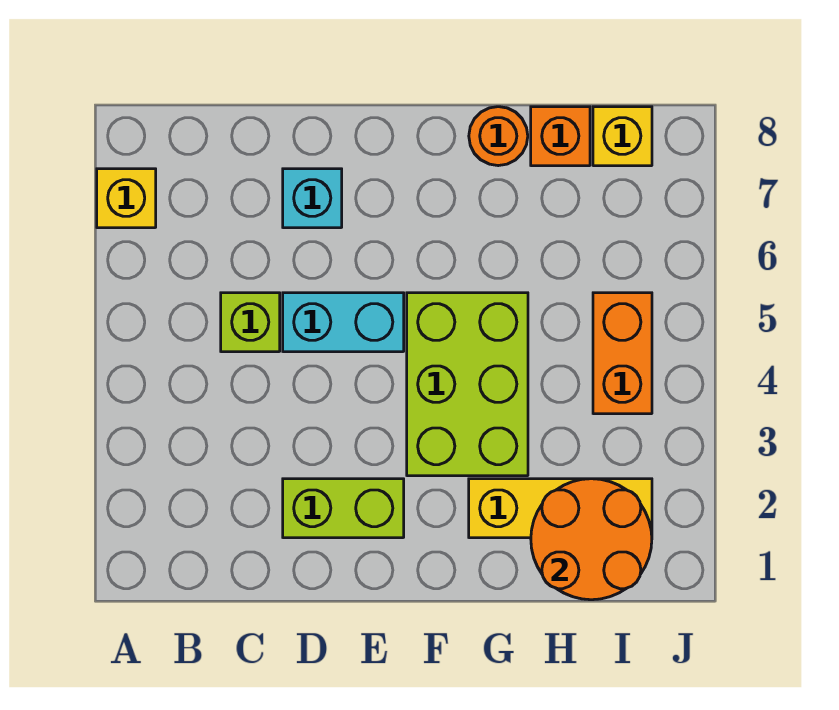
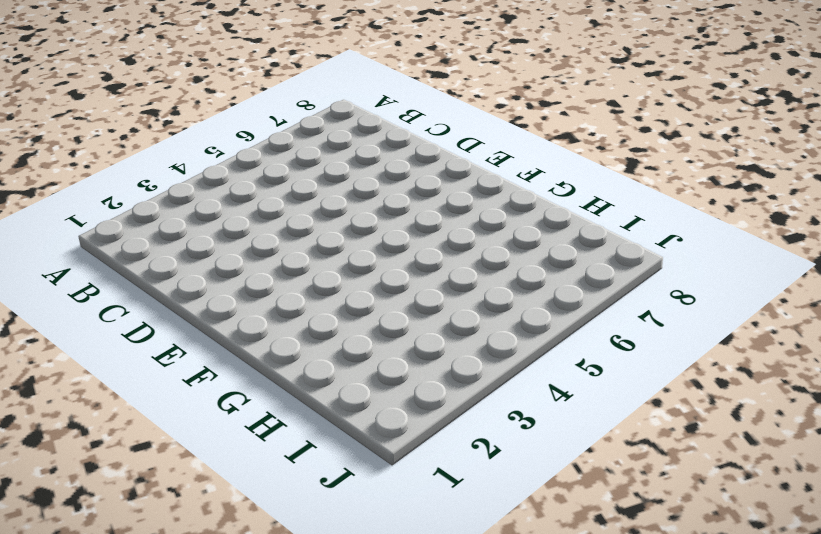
none -> yellow 1x1 brick [97,169,156,228]
none -> lime 1x1 brick [221,293,280,352]
none -> lime 1x2 brick [283,479,404,538]

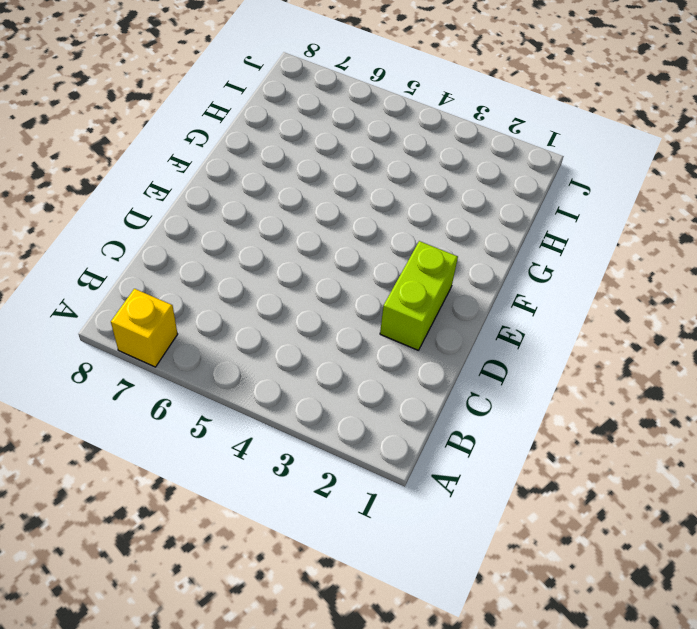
none -> lime 1x1 brick [221,293,280,352]
none -> cyan 1x2 brick [283,293,404,352]
none -> cyan 1x1 brick [283,169,342,228]

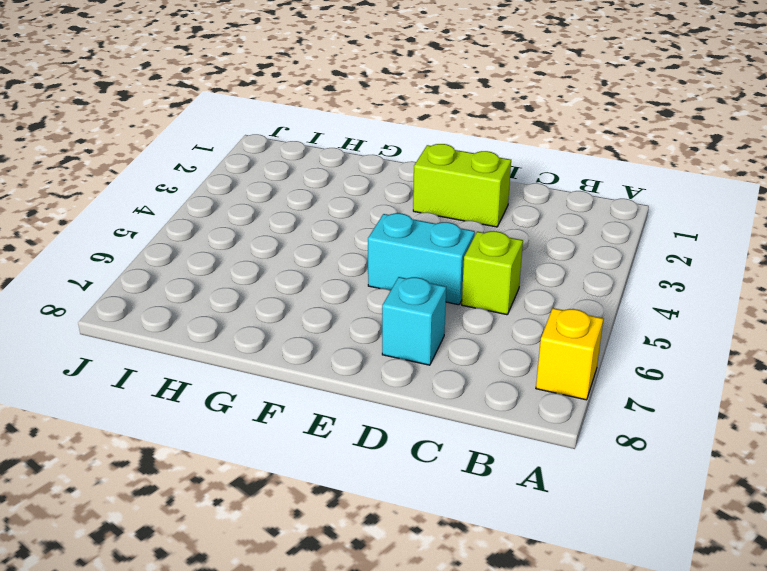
none -> lime 2x3 brick [407,293,528,476]
none -> yellow 1x3 brick [469,479,652,538]
none -> orange 1x1 round brick [469,107,528,166]

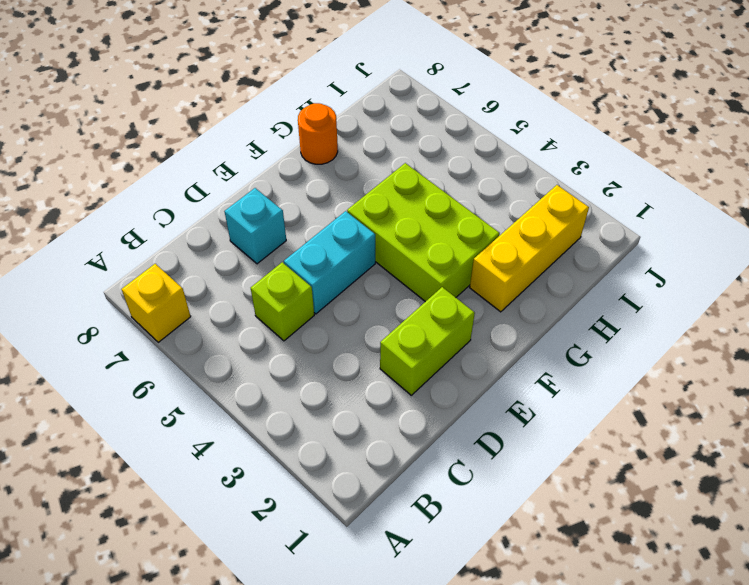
none -> orange 1x1 brick [531,107,590,166]
none -> orange 1x2 brick [593,293,652,414]
none -> yellow 1x1 brick [593,107,652,166]

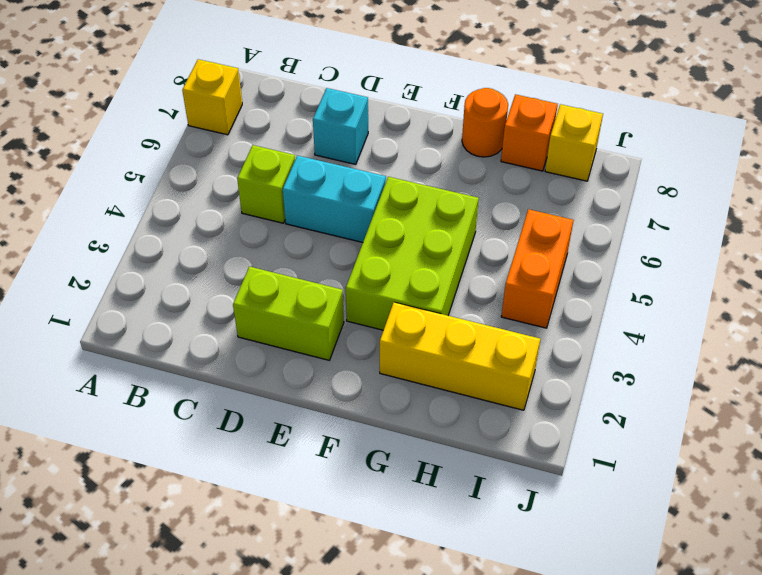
none -> orange 2x2 round brick [531,479,652,600]

